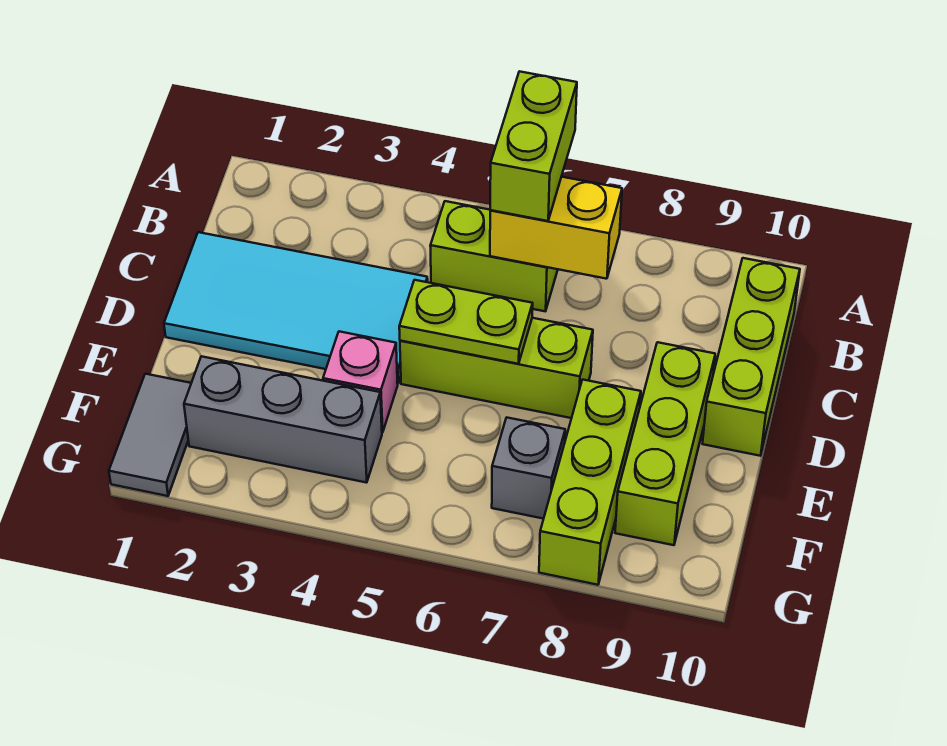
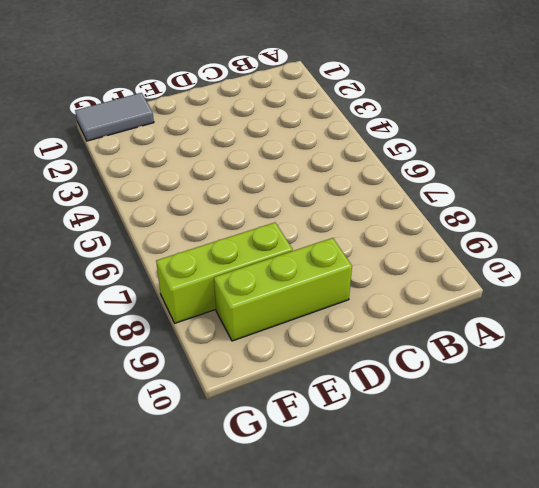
none -> lime 1x2 brick [430,201,558,311]
none -> lime 1x3 brick [703,258,800,456]
none -> cyan 2x4 tile [164,232,428,383]

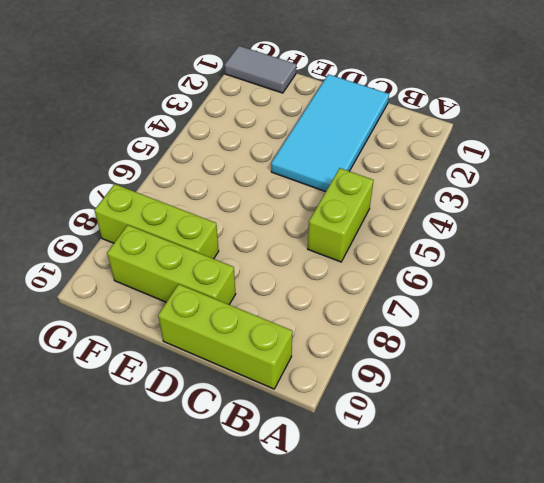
none -> lime 1x3 brick [400,318,593,418]
none -> pink 1x1 brick [323,331,398,433]
none -> grey 1x3 brick [184,356,382,483]

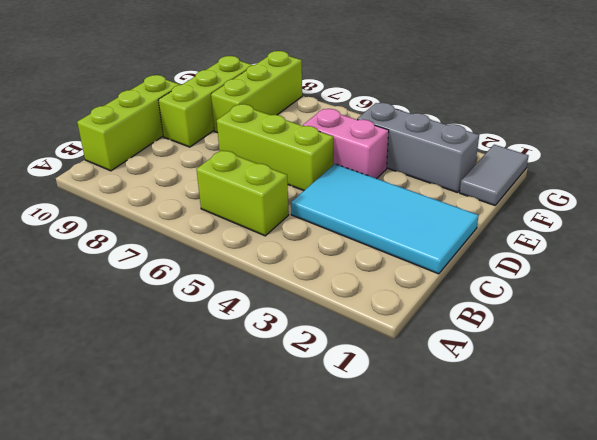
pink 1x2 brick [303,109,389,179] -> pink 1x1 brick [323,331,398,433]
none -> grey 1x1 brick [492,418,565,519]
none -> yellow 1x2 brick [490,177,622,279]
none -> lime 1x2 plate [399,280,533,364]

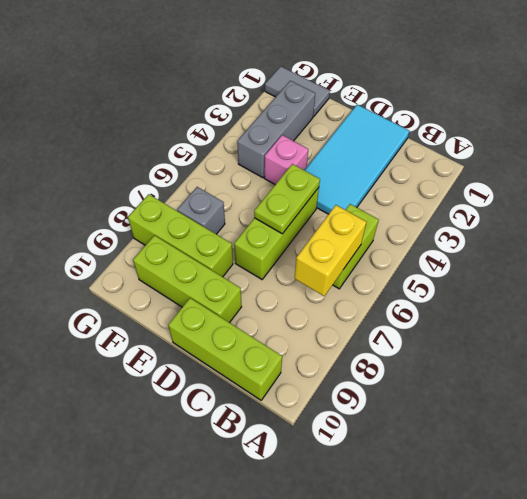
none -> lime 1x2 brick [490,71,577,221]

